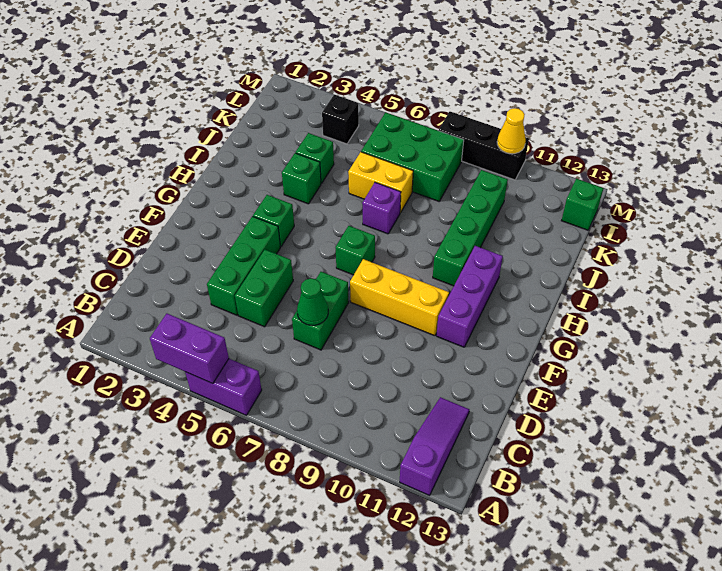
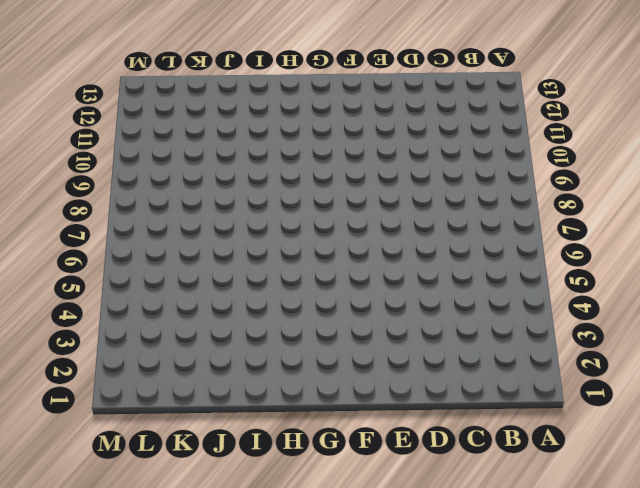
none -> purple 1x2 brick [185,359,262,415]
none -> purple 1x3 slope [400,397,469,495]
none -> green 1x3 brick [207,216,281,315]

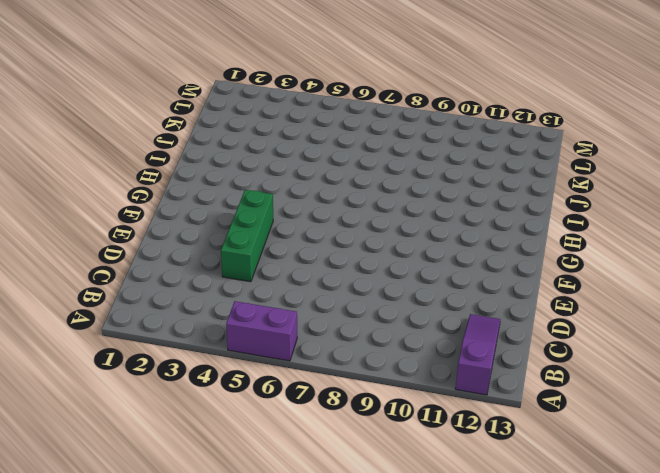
none -> green 1x2 brick [235,250,293,327]
none -> green 1x2 brick [292,272,349,350]
none -> yellow 1x3 brick [350,259,449,336]

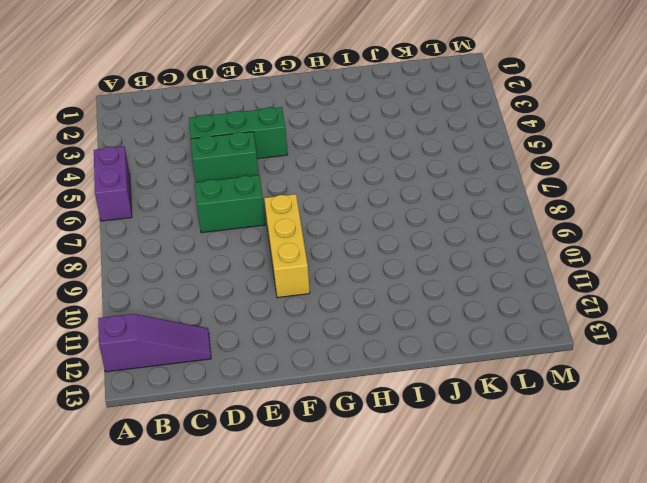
none -> purple 1x3 brick [436,246,503,347]
none -> green 1x1 brick [253,195,294,247]
none -> green 1x1 brick [335,226,375,275]

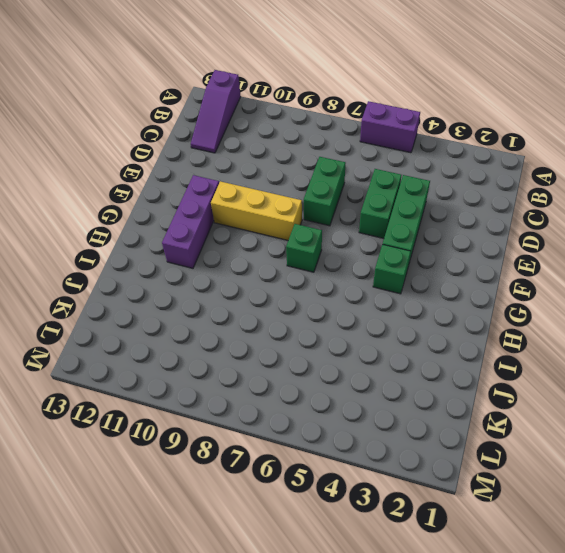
none -> green 1x4 brick [433,170,508,286]
none -> green 1x1 brick [282,153,321,204]
none -> purple 1x1 brick [362,182,401,234]

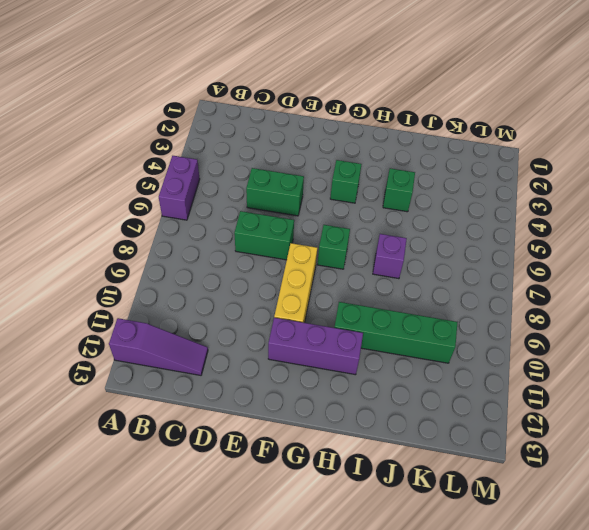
none -> green 1x3 brick [207,216,281,315]
none -> green 1x1 brick [296,133,334,183]
none -> yellow 1x2 brick [348,152,413,213]

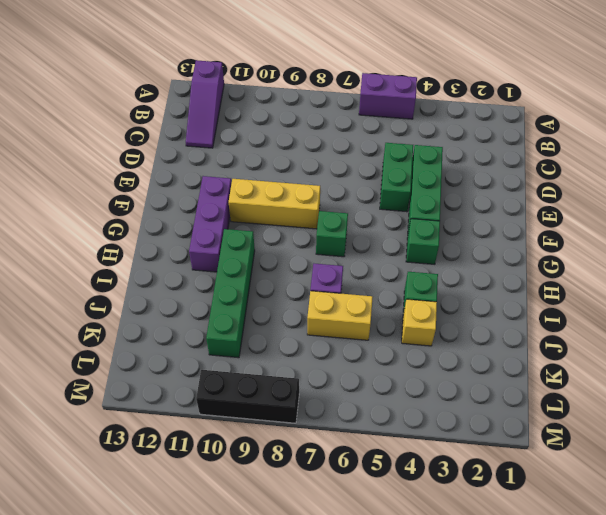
yellow 1x1 brick [402,299,437,346] -> green 1x1 brick [296,133,334,183]
none -> green 1x2 brick [292,272,349,350]
none -> green 2x3 brick [361,112,464,201]
none -> black 1x1 brick [322,95,359,144]

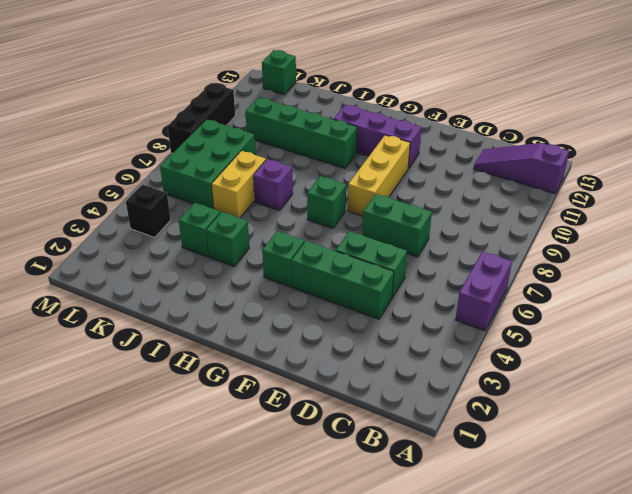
none -> purple 1x2 brick [150,314,229,384]
none -> green 1x1 cone [297,278,328,325]
none -> yellow 1x1 cone [497,108,526,154]

